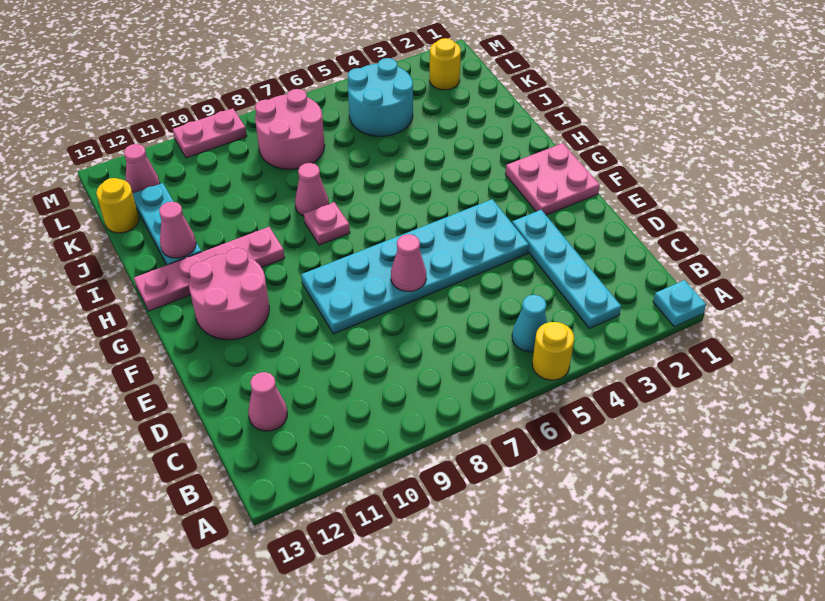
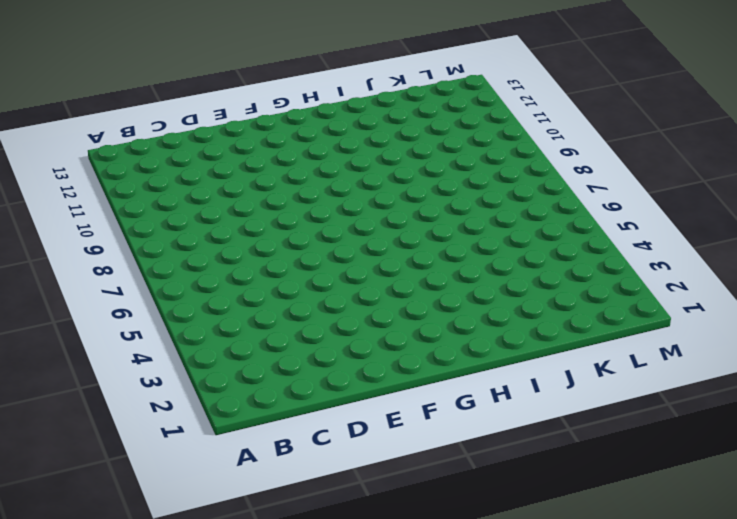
none -> cyan 1x1 plate [653,280,706,327]
none -> yellow 1x1 round brick [532,322,574,380]
none -> cyan 1x4 plate [512,210,621,328]

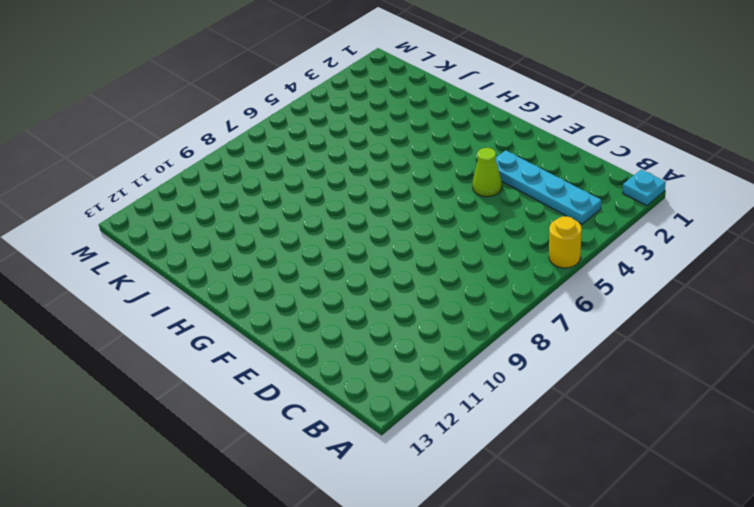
lime 1x1 cone [473,148,502,197] -> cyan 2x6 plate [301,199,529,334]
none -> cyan 1x1 cone [512,295,547,352]
none -> pink 1x1 cone [248,372,287,431]
none -> pink 2x2 plate [505,143,600,215]

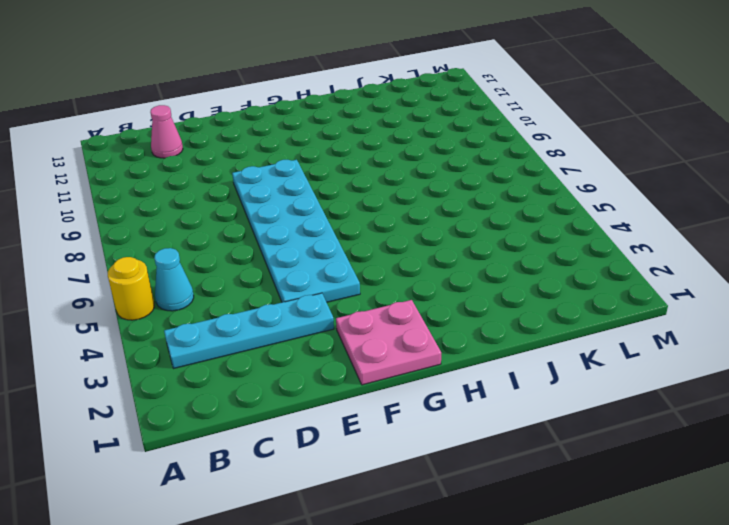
none -> cyan 1x1 plate [653,280,706,327]
none -> pink 2x2 round brick [189,248,269,340]
none -> pink 1x1 plate [304,202,350,245]

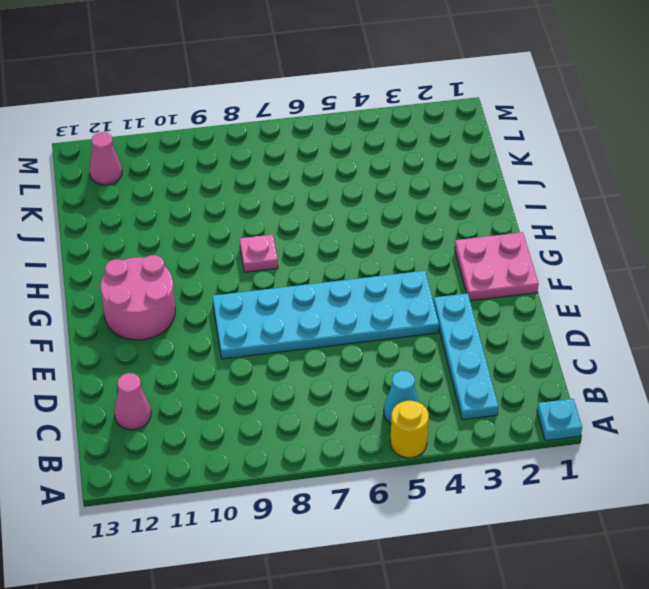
none -> pink 1x4 plate [134,227,285,311]
none -> pink 1x1 cone [295,163,329,216]
none -> cyan 1x3 plate [133,183,201,265]

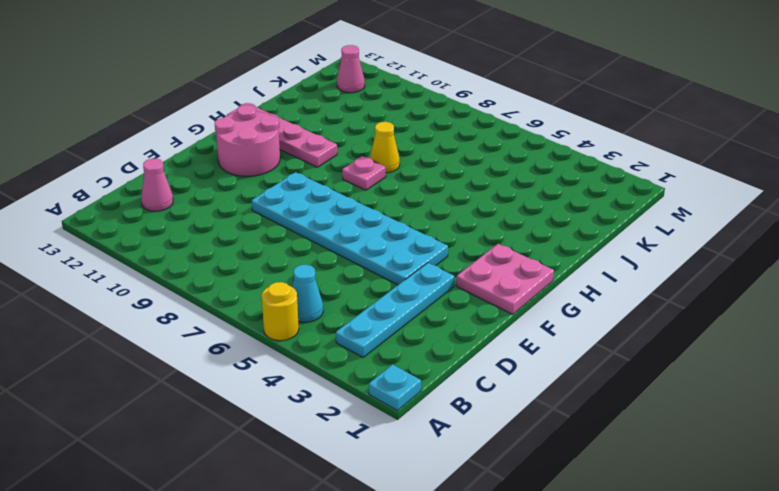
yellow 1x1 cone [370,122,400,173] -> pink 1x1 cone [295,163,329,216]
none -> cyan 1x3 plate [133,183,201,265]
none -> cyan 2x2 round brick [348,58,413,136]
none -> pink 2x2 round brick [255,89,325,169]

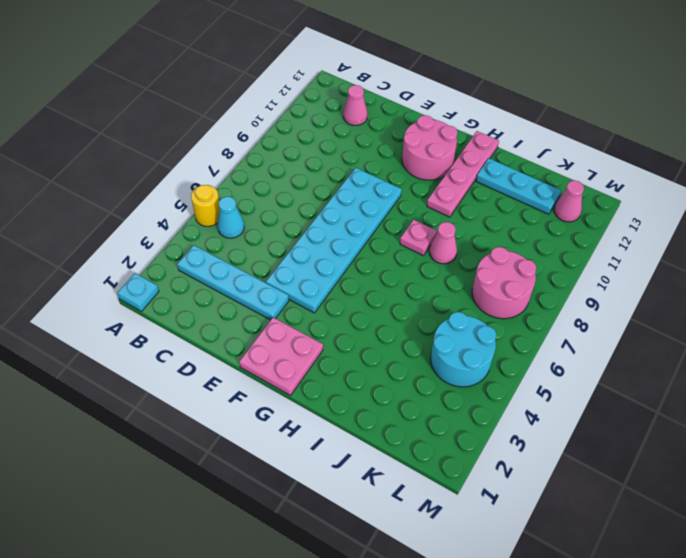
none -> yellow 1x1 round brick [96,178,139,233]
none -> yellow 1x1 round brick [430,38,461,90]
none -> pink 1x2 plate [173,109,247,158]

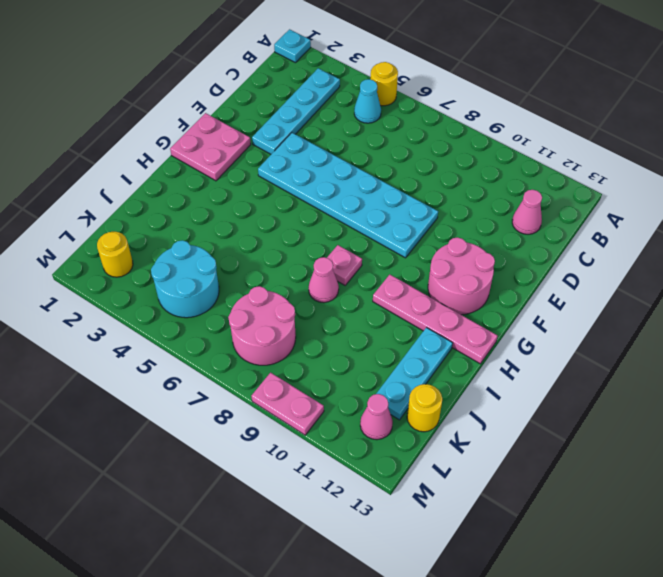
none -> pink 1x1 cone [391,234,426,291]
none -> pink 1x1 cone [159,202,196,258]

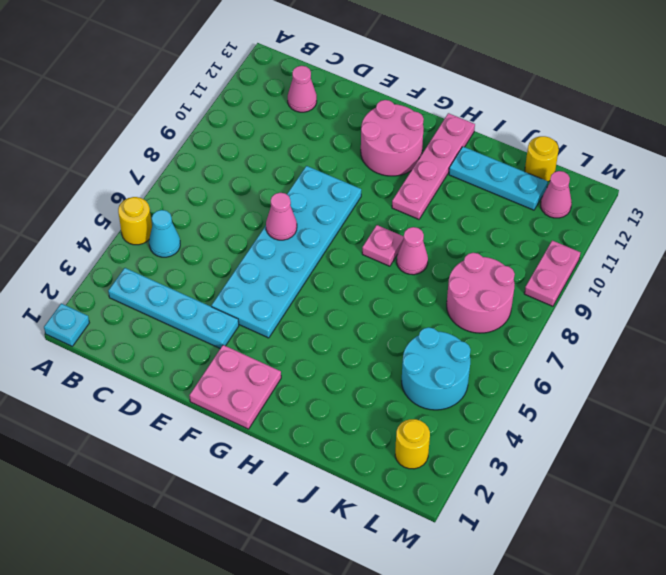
none -> pink 1x1 cone [159,202,196,258]

